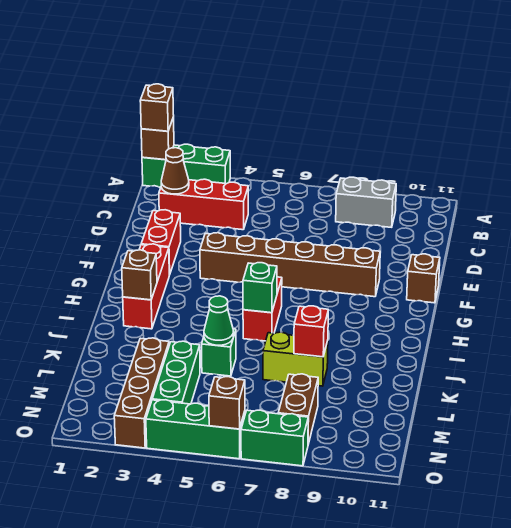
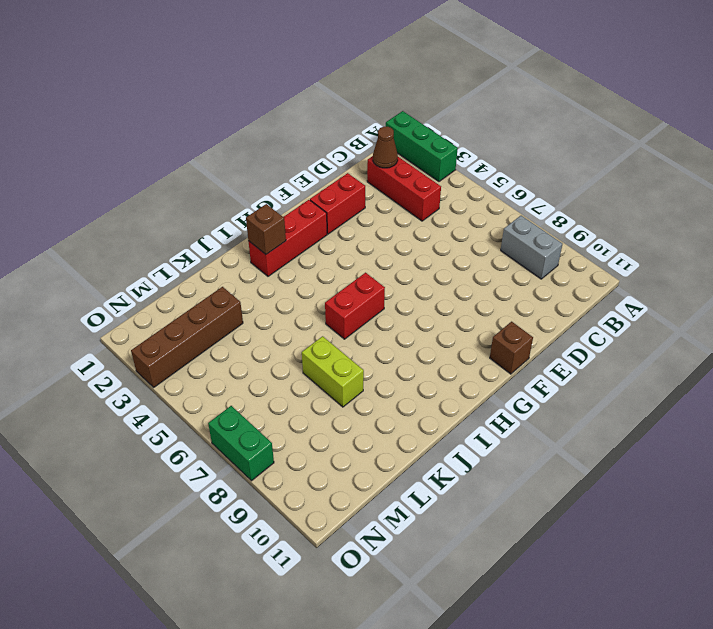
none -> brown 1x6 brick [200,233,380,297]
none -> green 1x1 brick [202,329,236,376]
none -> green 1x3 brick [152,341,200,404]

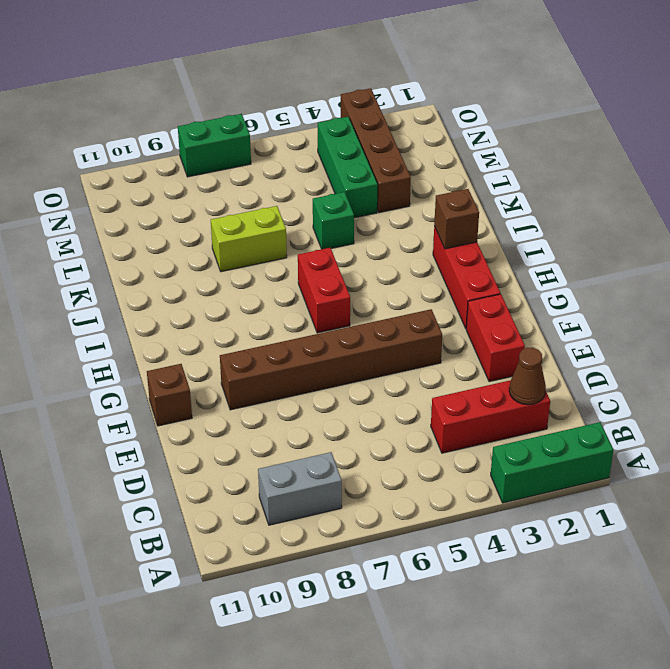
none -> brown 1x2 brick [278,374,318,444]
none -> green 1x3 brick [146,400,245,459]
none -> brown 1x1 brick [141,117,174,160]

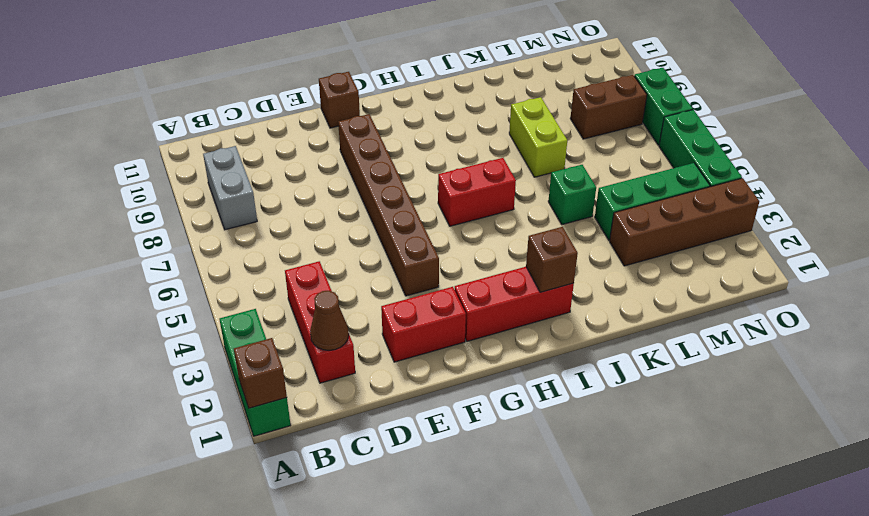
none -> green 1x1 brick [243,263,277,313]
none -> green 1x1 cone [204,296,233,345]
none -> red 1x1 brick [294,306,328,357]

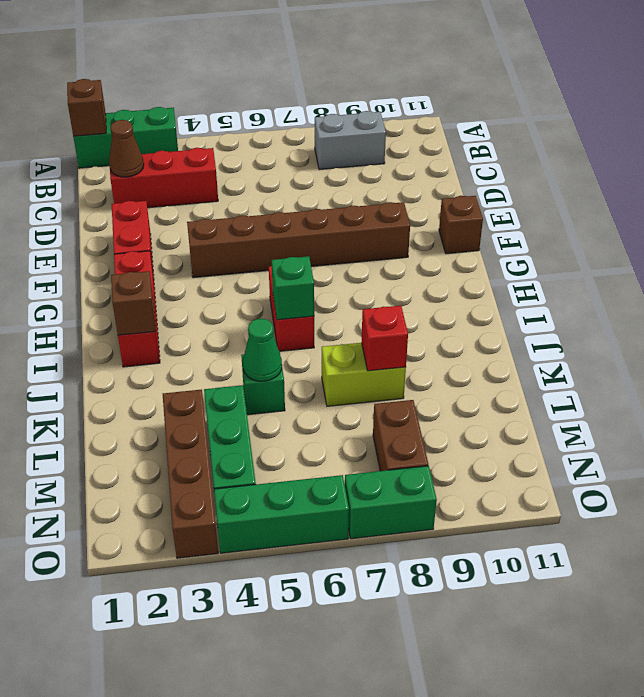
none -> brown 1x1 brick [209,377,245,429]
none -> brown 1x1 brick [140,84,174,131]

